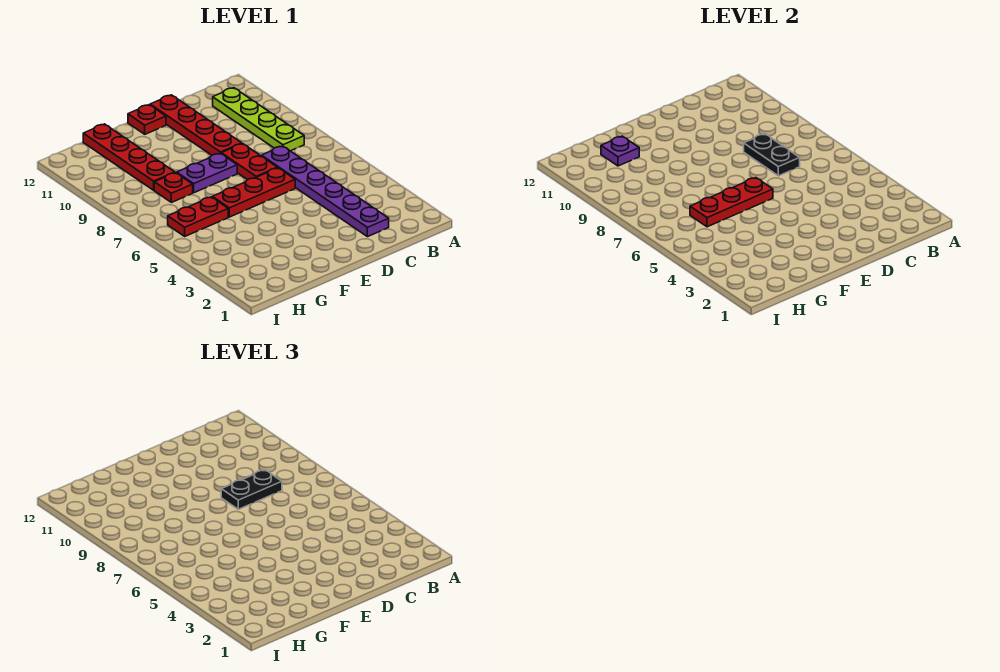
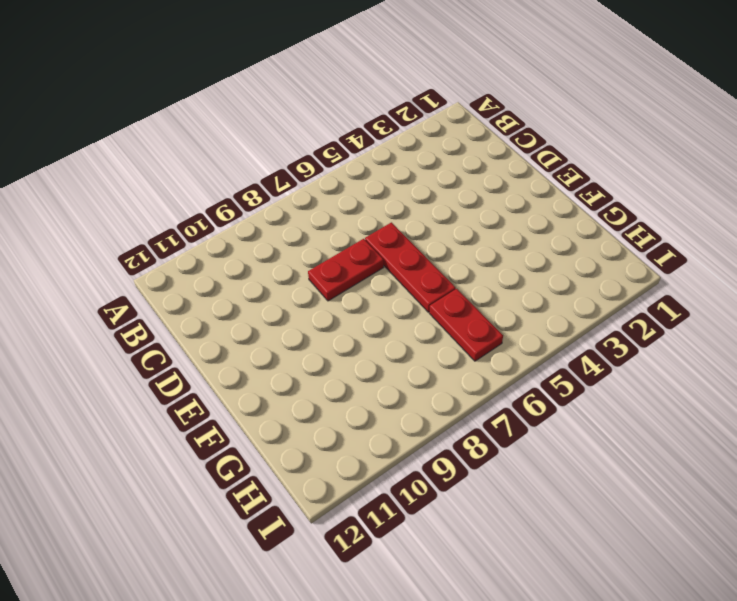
none -> lime 1x4 plate [213,88,304,151]
none -> purple 1x6 plate [262,146,389,237]
none -> red 1x4 plate [150,95,242,155]

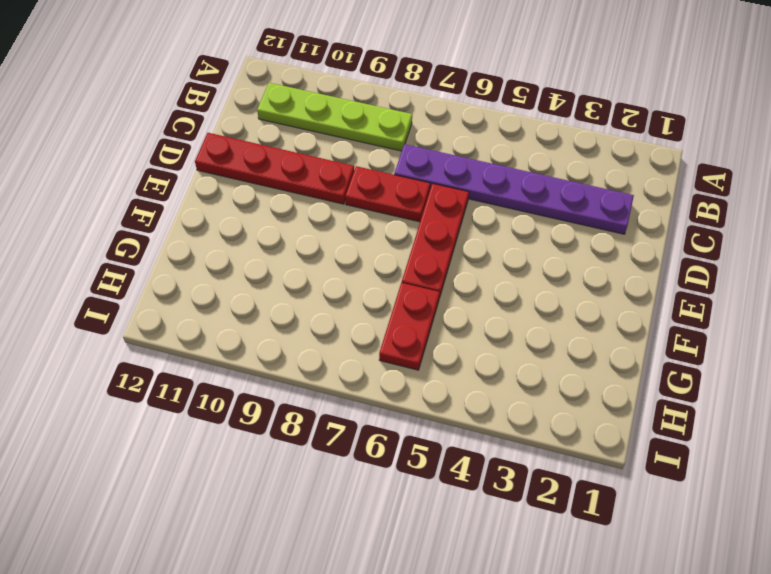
none -> purple 1x2 plate [177,153,237,193]
none -> red 1x1 plate [128,105,166,134]
none -> red 1x1 plate [154,173,193,202]

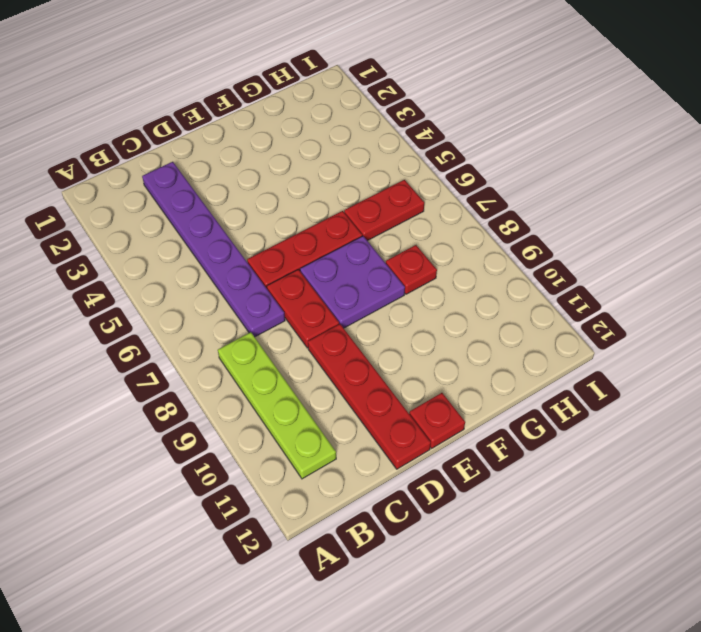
purple 2x2 plate [300,236,405,328] -> purple 1x2 plate [177,153,237,193]
none -> red 1x4 plate [83,124,175,190]
none -> black 1x2 plate [744,134,800,176]
none -> red 1x3 plate [690,178,773,227]

